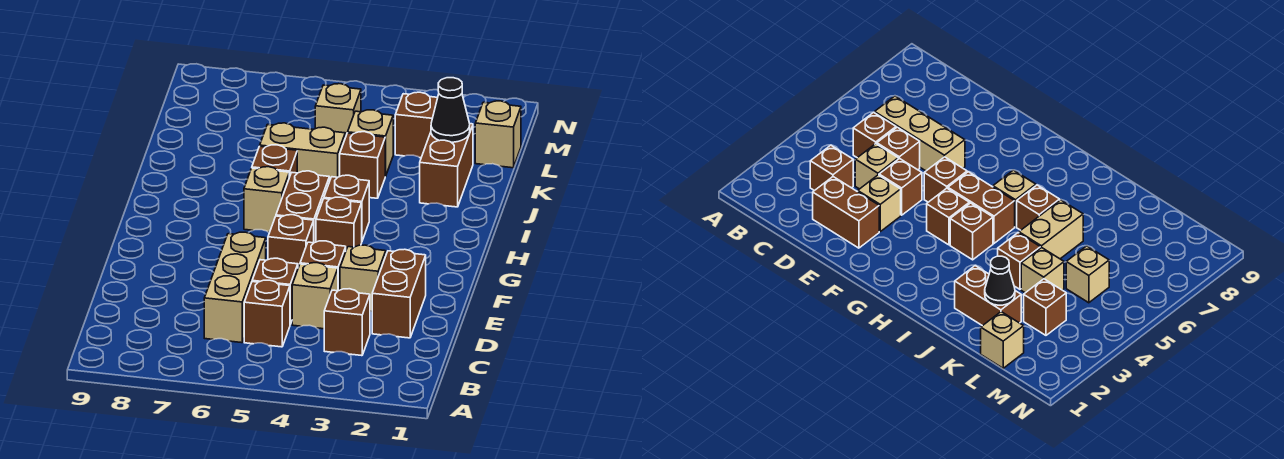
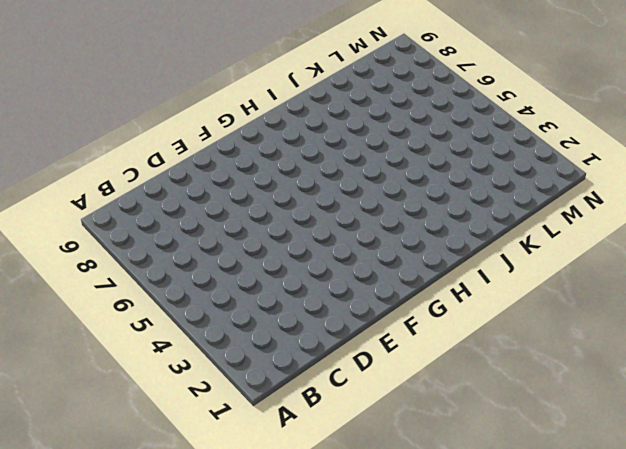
none -> brown 1x1 brick [324,289,370,356]
none -> brown 1x1 brick [244,280,290,347]
none -> tan 1x3 brick [204,232,266,343]

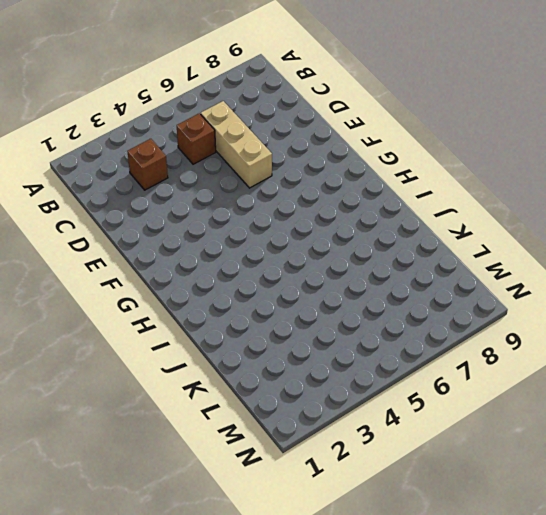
none -> brown 1x2 brick [372,249,426,338]
none -> tan 1x1 brick [292,263,338,329]
none -> brown 1x1 brick [252,258,298,324]

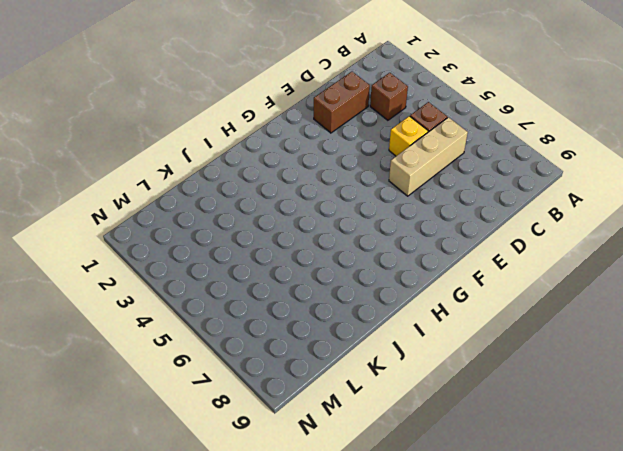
yellow 1x1 brick [389,116,428,156] -> brown 1x1 brick [252,258,298,324]
none -> tan 1x1 brick [292,263,338,329]
none -> tan 1x1 brick [340,245,386,311]
none -> brown 1x1 brick [300,241,346,291]

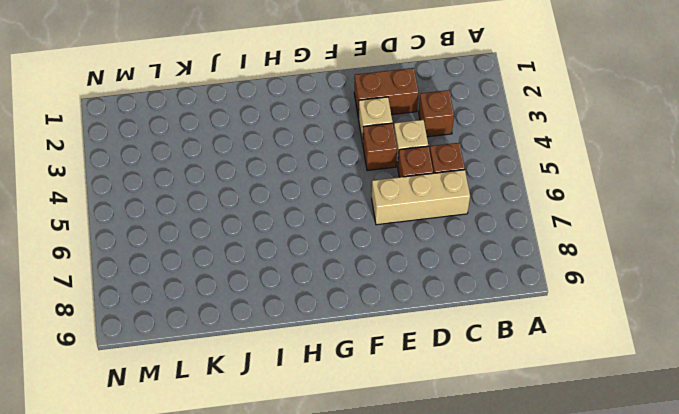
none -> brown 1x1 brick [268,215,314,268]
none -> brown 1x1 brick [316,197,362,250]
none -> brown 1x2 brick [276,171,329,243]

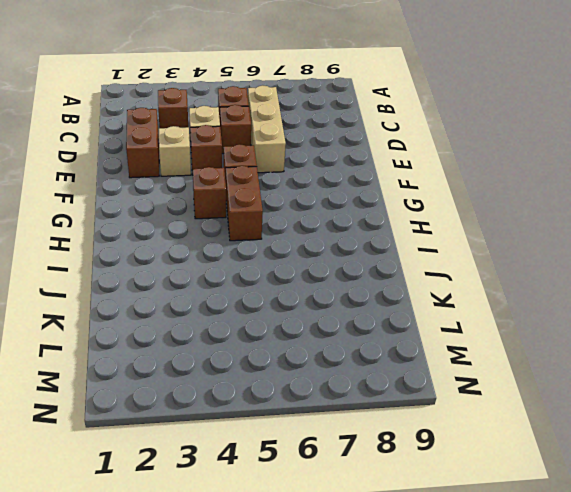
none -> brown 1x1 brick [324,175,369,241]
none -> tan 1x1 brick [244,167,289,232]
none -> brown 1x1 brick [252,145,297,177]

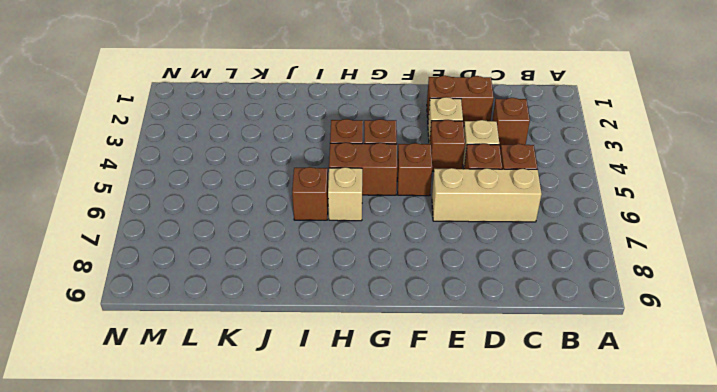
none -> brown 1x2 brick [420,124,473,207]
none -> brown 1x1 brick [340,132,385,198]
none -> tan 1x2 brick [260,123,345,182]

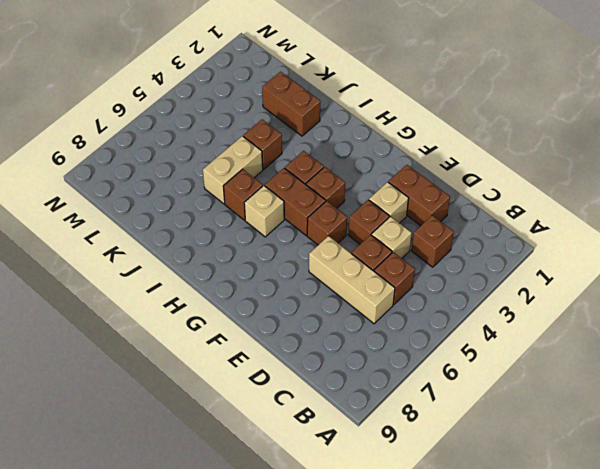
none -> tan 1x1 brick [348,110,393,176]
none -> tan 1x1 brick [475,101,521,168]
none -> brown 1x1 brick [395,92,438,158]

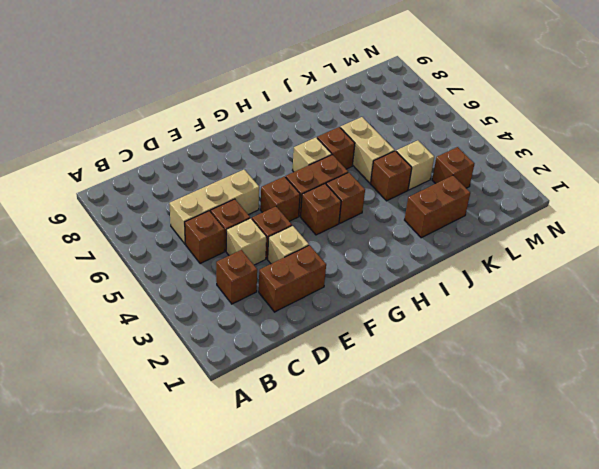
none -> tan 1x1 brick [475,101,521,168]
none -> tan 1x1 brick [315,84,361,137]
none -> black 1x1 cone [431,78,470,142]

